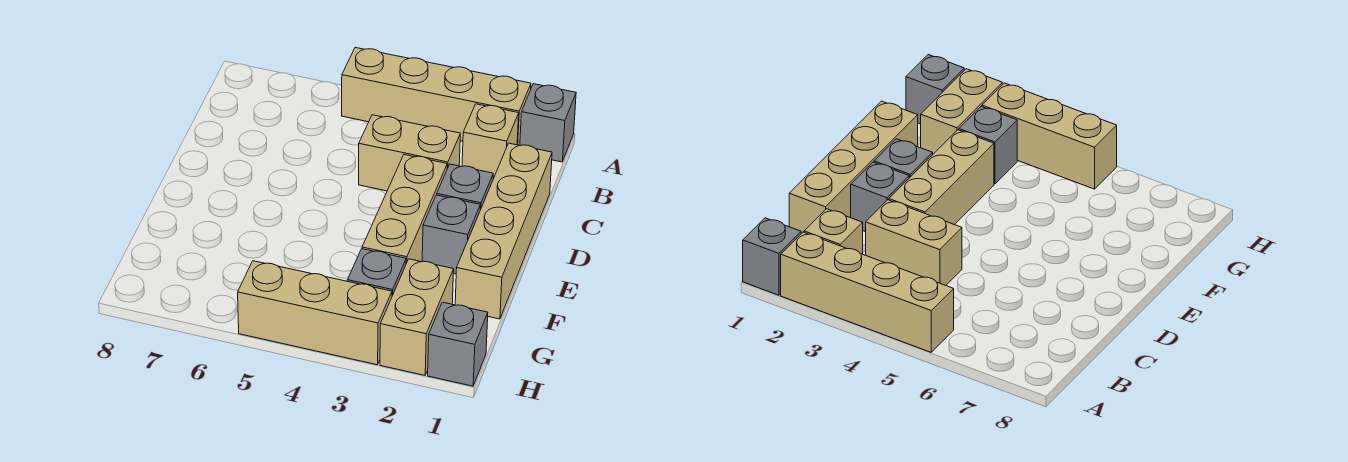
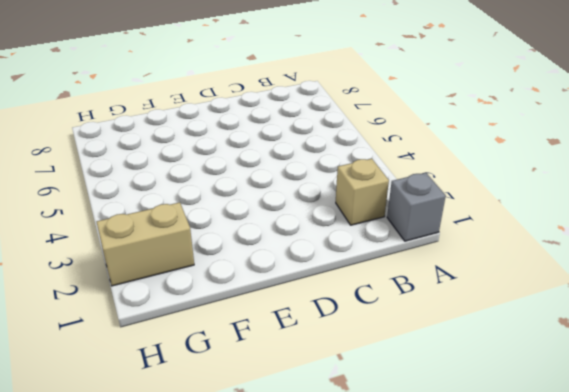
none -> tan 1x4 brick [342,48,531,146]
none -> tan 1x4 brick [455,143,552,319]
none -> tan 1x2 brick [359,115,460,191]

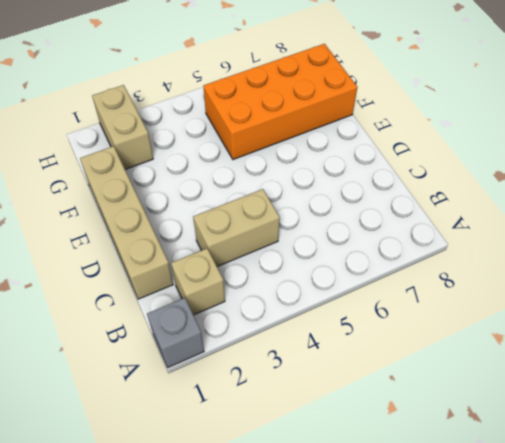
orange 2x4 brick [203,44,357,160] -> none
none -> tan 1x4 brick [342,48,531,146]
none -> grey 1x1 brick [437,164,493,210]
none -> tan 1x3 brick [362,155,447,263]

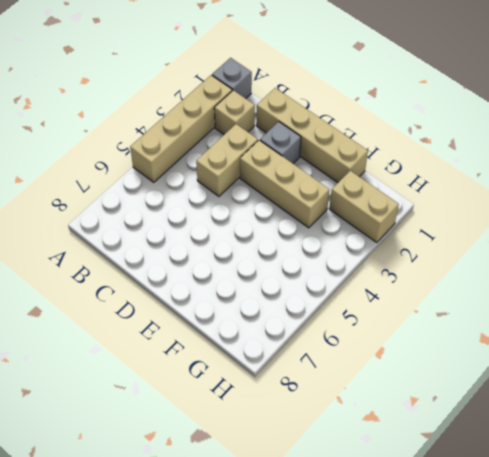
none -> grey 1x1 brick [422,195,480,274]
none -> grey 1x1 brick [347,249,406,296]
none -> grey 1x1 brick [428,302,488,386]

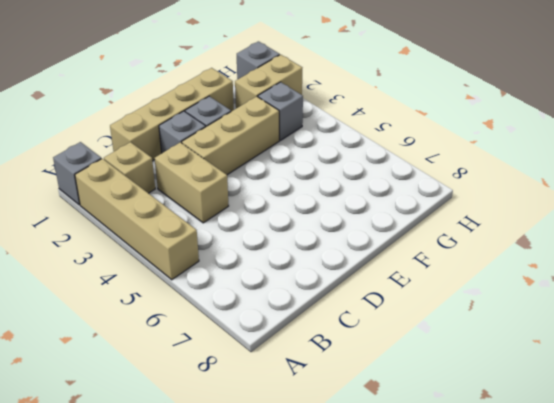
none -> tan 1x3 brick [238,261,392,365]

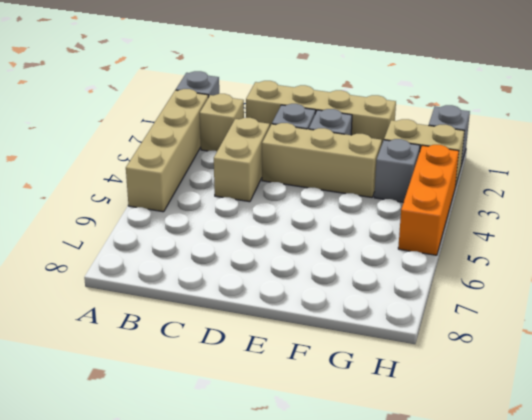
orange 1x3 brick [398,145,459,255] -> tan 1x3 brick [238,261,392,365]

